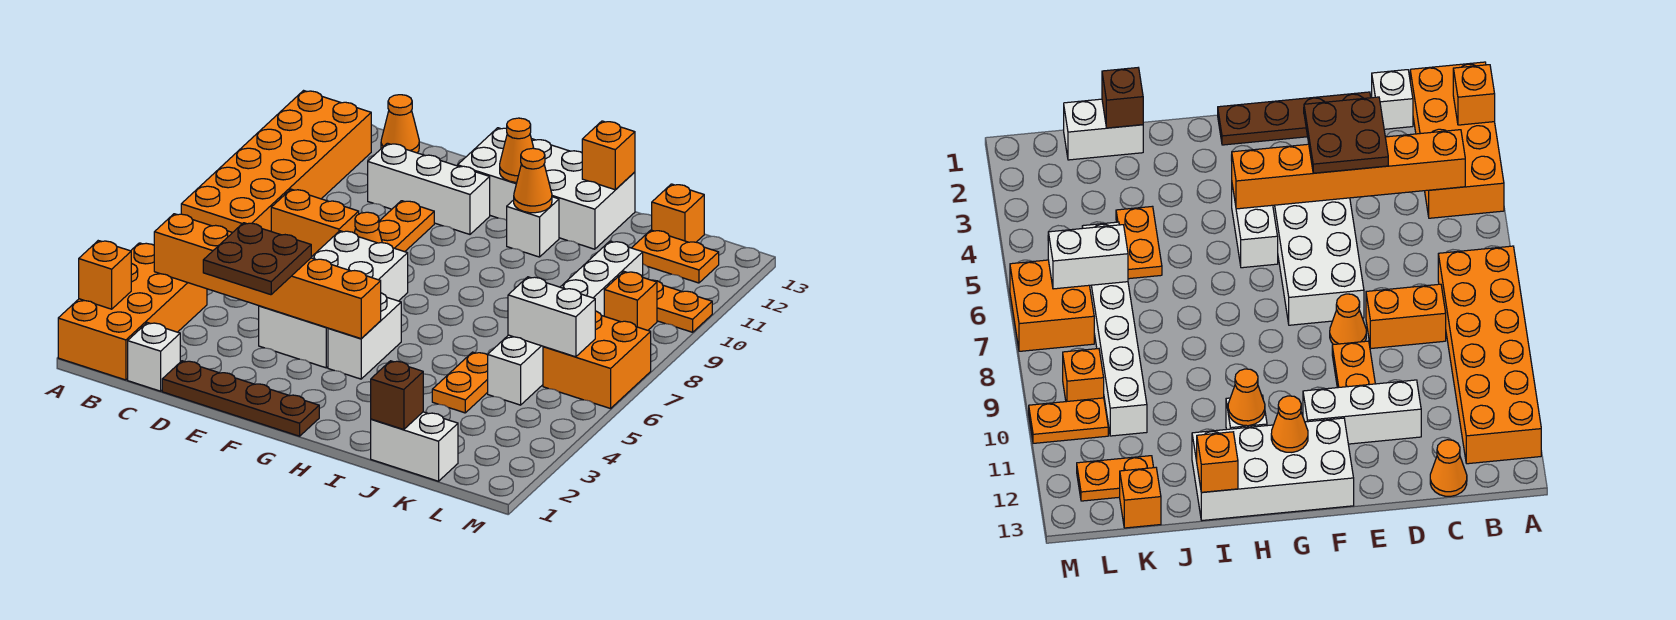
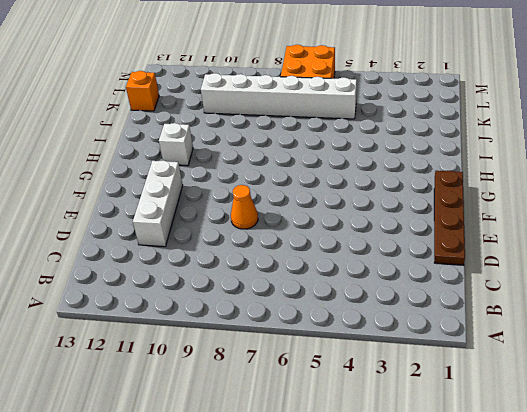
none -> orange 2x4 brick [58,243,207,380]
none -> orange 2x6 brick [181,91,371,233]
none -> white 1x1 brick [128,323,180,391]

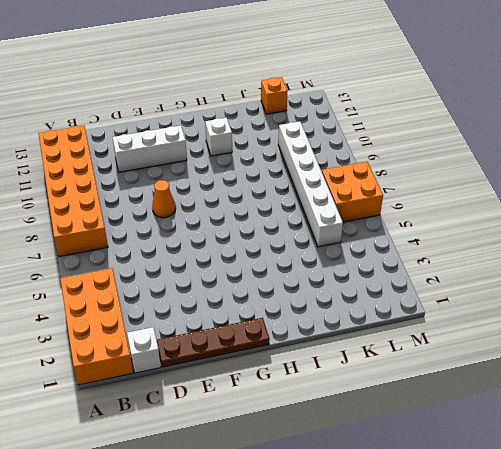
none -> orange 1x2 brick [271,189,359,257]
none -> orange 1x1 cone [381,95,419,153]
none -> white 2x4 brick [259,231,408,368]

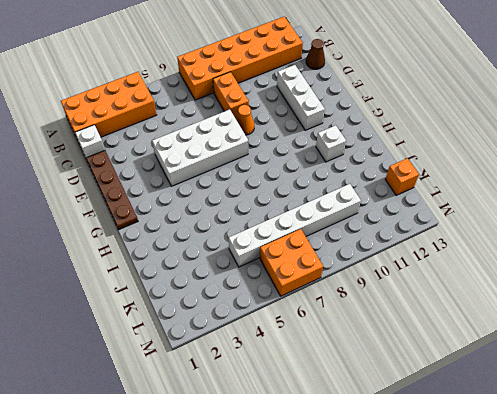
brown 1x1 cone [306,39,325,69] -> orange 1x1 cone [381,95,419,153]
none -> orange 1x2 plate [379,201,434,252]
none -> white 2x4 brick [458,128,635,249]
none -> white 1x2 brick [328,293,401,379]

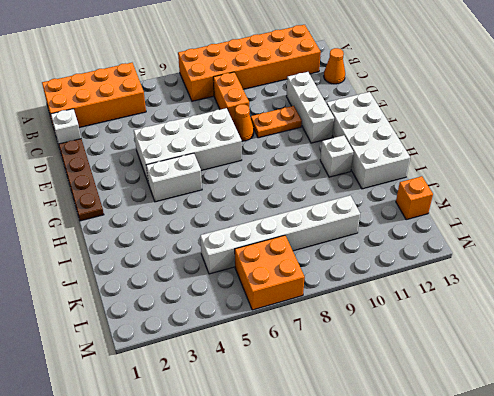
none -> white 1x2 brick [371,412,458,481]
none -> orange 1x2 plate [432,352,488,413]
none -> orange 1x2 plate [632,230,719,283]

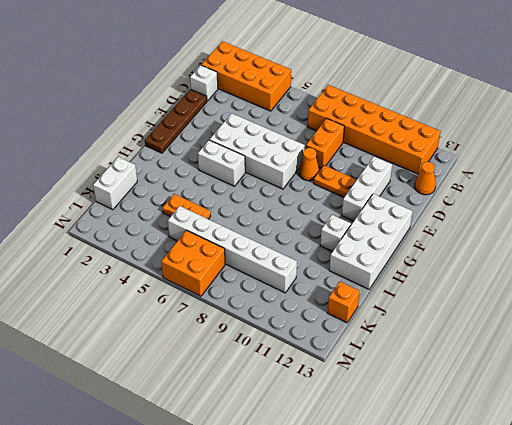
none -> orange 1x2 plate [632,230,719,283]
none -> orange 1x1 brick [604,272,657,330]
none -> orange 1x2 plate [652,280,712,332]

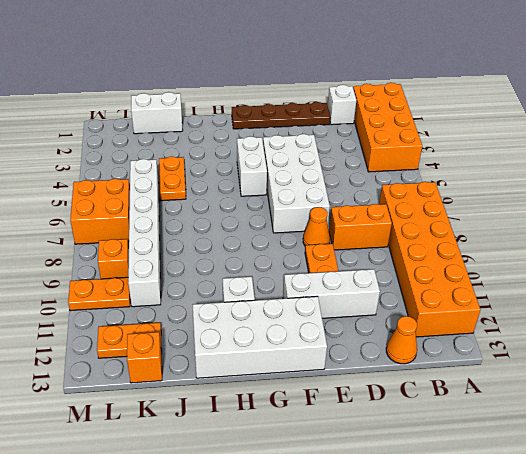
none -> orange 1x1 brick [79,241,131,309]
none -> orange 1x6 brick [154,214,381,339]
none -> orange 1x1 cone [500,118,534,182]

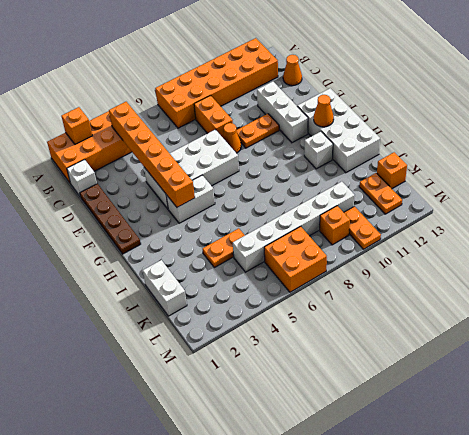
none -> orange 1x1 cone [514,148,552,213]
none -> orange 1x1 brick [582,121,635,190]
none -> brown 1x1 brick [371,361,423,430]

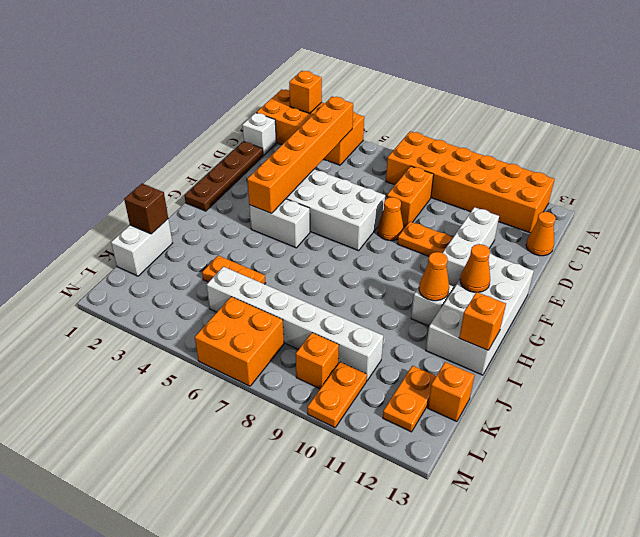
none -> white 1x2 brick [508,277,595,357]
none -> brown 2x2 plate [203,223,311,295]

